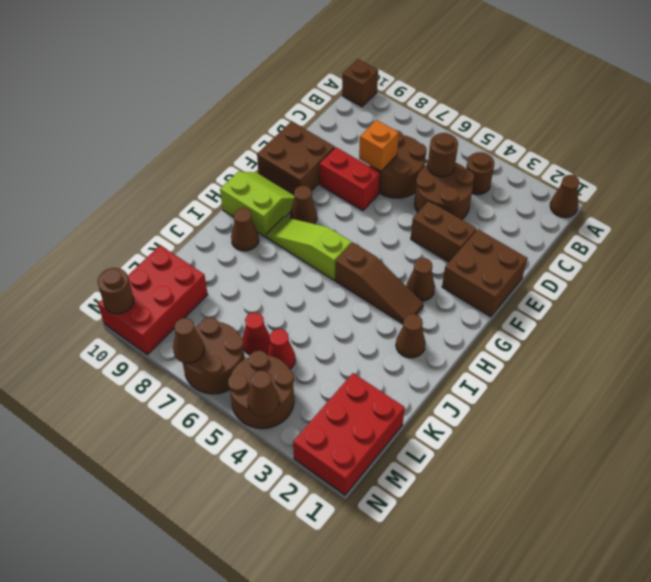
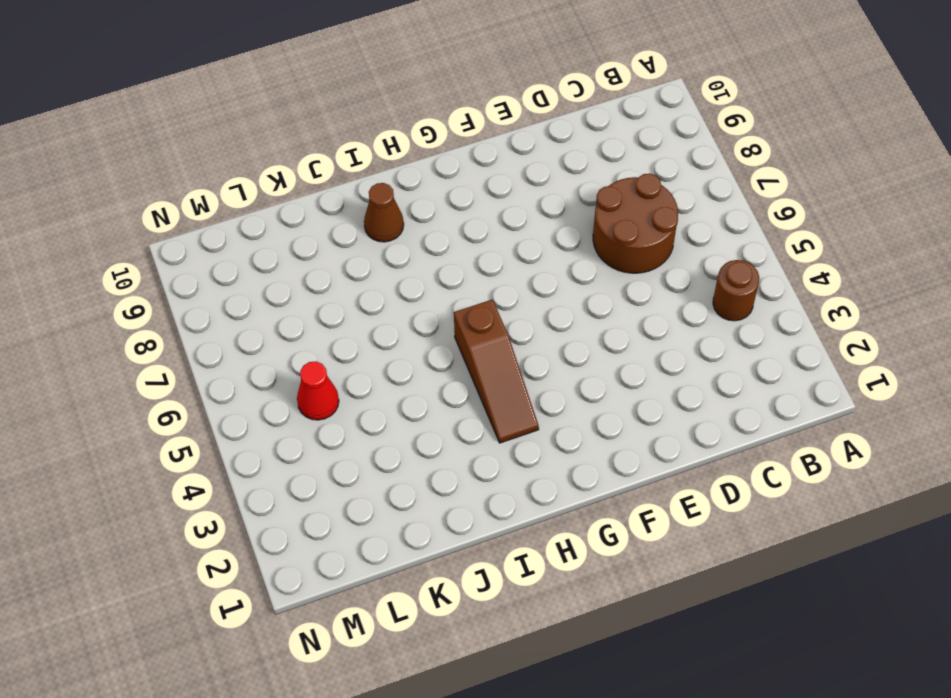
none -> brown 1x1 cone [550,175,580,218]
none -> brown 1x1 brick [342,59,378,107]
none -> brown 2x2 round brick [415,163,474,220]

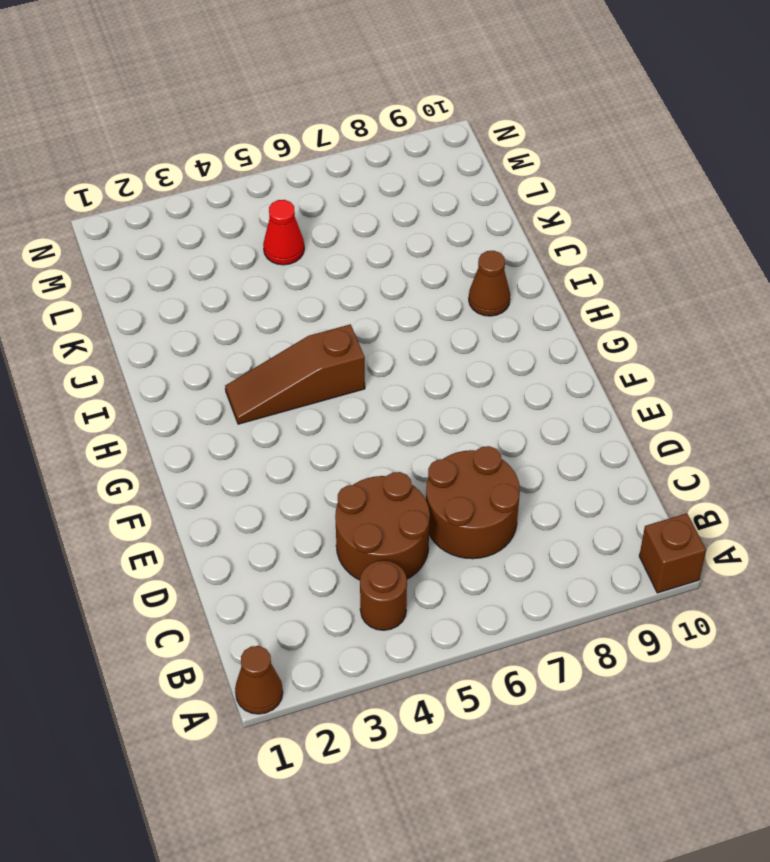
none -> brown 2x2 brick [442,229,527,317]
none -> brown 1x2 brick [411,201,477,262]
none -> red 1x2 brick [319,147,380,211]

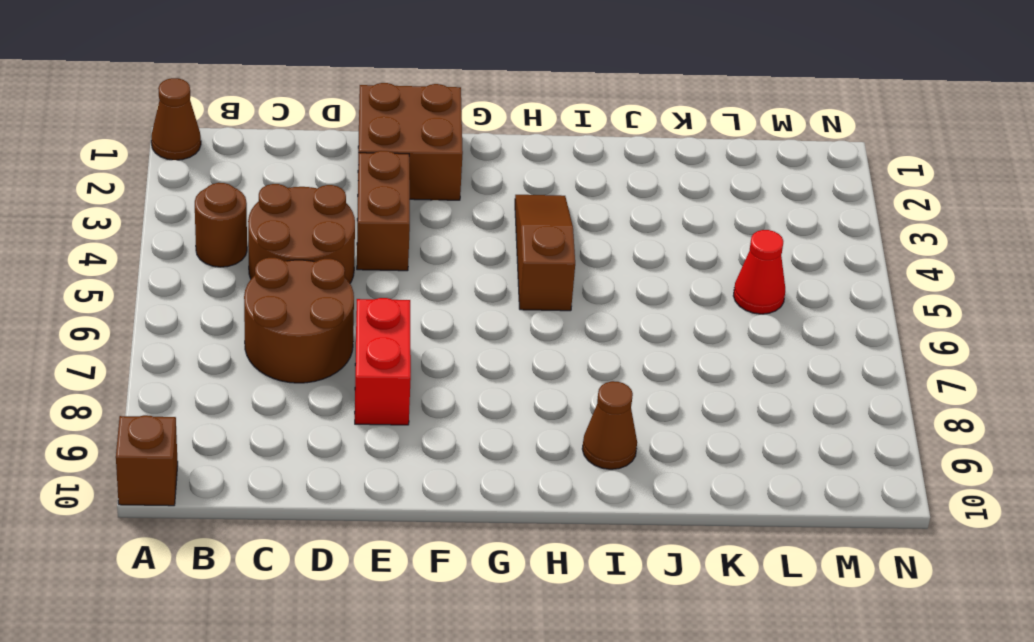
none -> brown 2x2 brick [257,121,335,194]
none -> brown 1x1 cone [407,258,435,301]
none -> brown 1x1 cone [290,186,317,224]

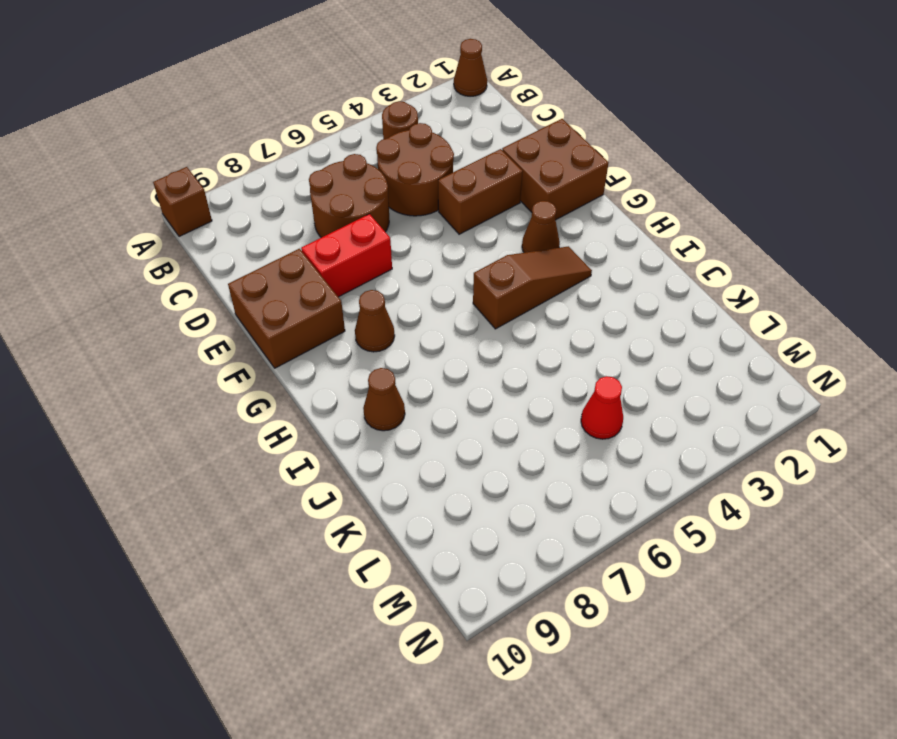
none -> lime 2x2 slope [220,172,295,237]
none -> lime 1x3 slope [266,217,352,280]
none -> brown 1x1 cone [396,314,425,358]

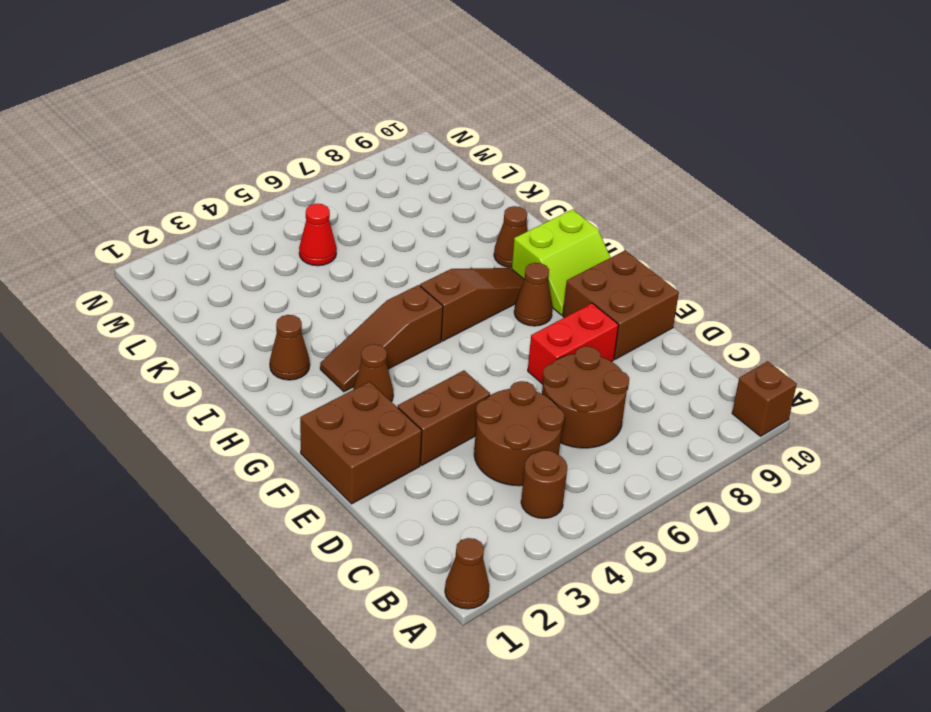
brown 1x3 slope [420,268,524,341] -> lime 1x3 slope [266,217,352,280]
none -> red 2x3 brick [293,373,405,495]
none -> red 1x1 cone [242,313,270,355]
none -> red 2x3 brick [98,245,208,354]

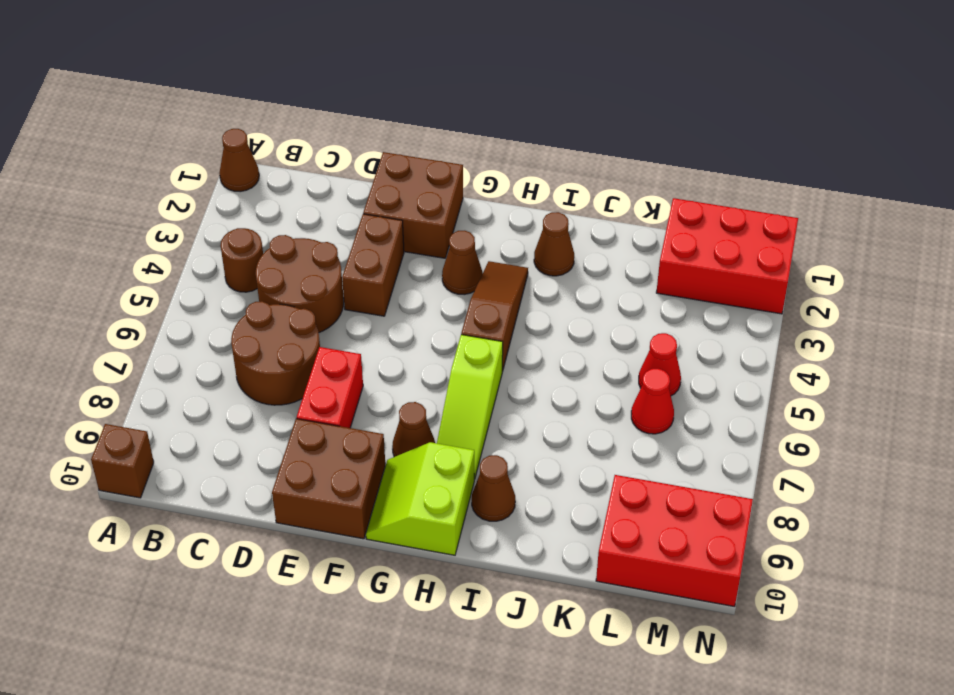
none -> brown 2x2 round brick [228,351,294,429]
none -> brown 2x2 round brick [183,317,245,394]
none -> brown 1x1 round brick [428,133,458,177]

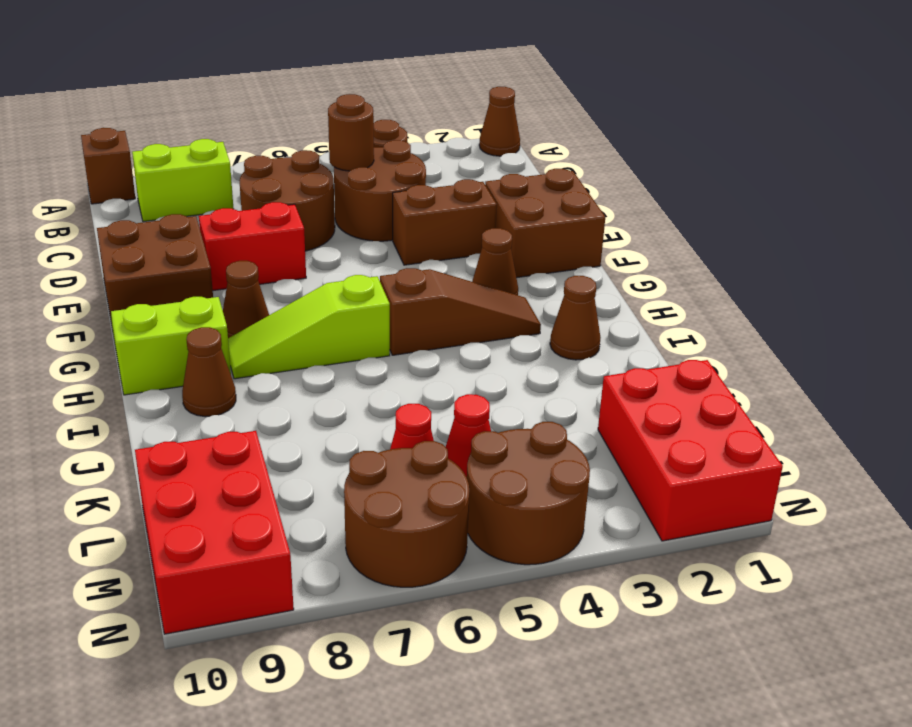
lime 1x2 brick [132,139,234,222] -> none
none -> orange 1x1 brick [359,120,399,171]
none -> brown 1x1 cone [247,370,279,416]
none -> brown 1x1 cone [173,318,204,363]

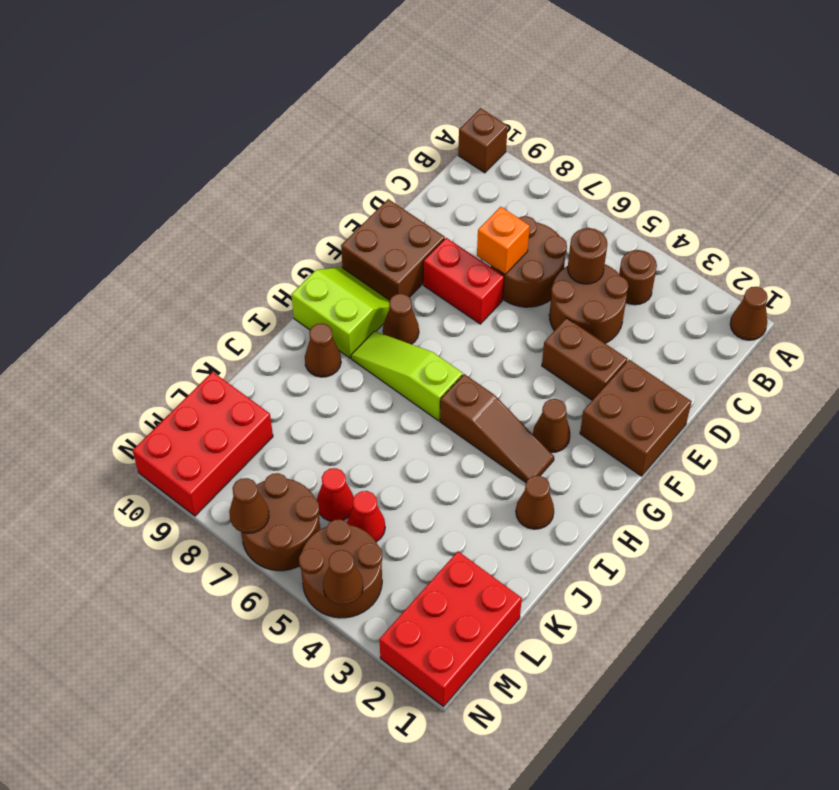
none -> brown 1x1 round brick [98,268,134,314]

